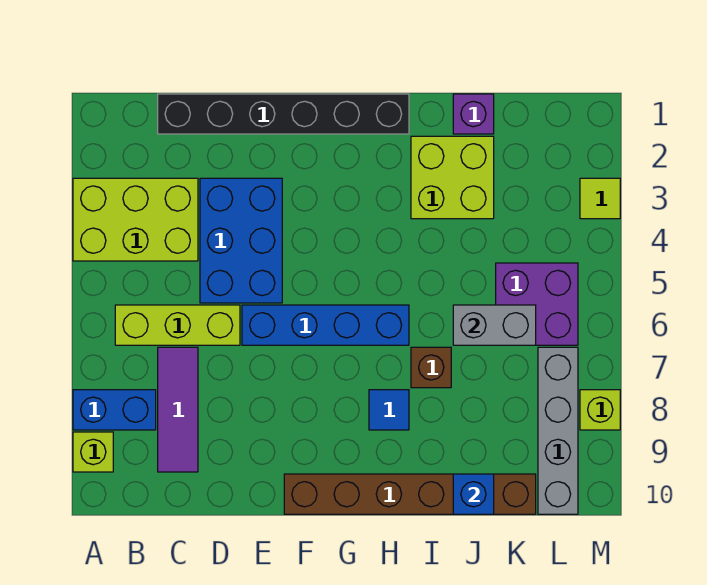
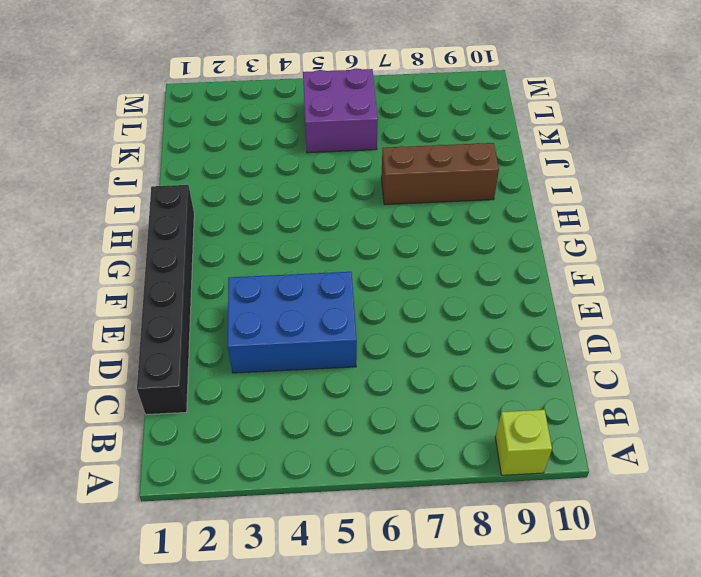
brown 1x3 brick [381,143,499,205] -> brown 1x1 brick [411,347,451,388]
none -> lime 2x3 brick [73,178,198,261]
none -> blue 1x2 brick [73,390,156,430]
none -> lime 1x3 brick [115,305,240,345]

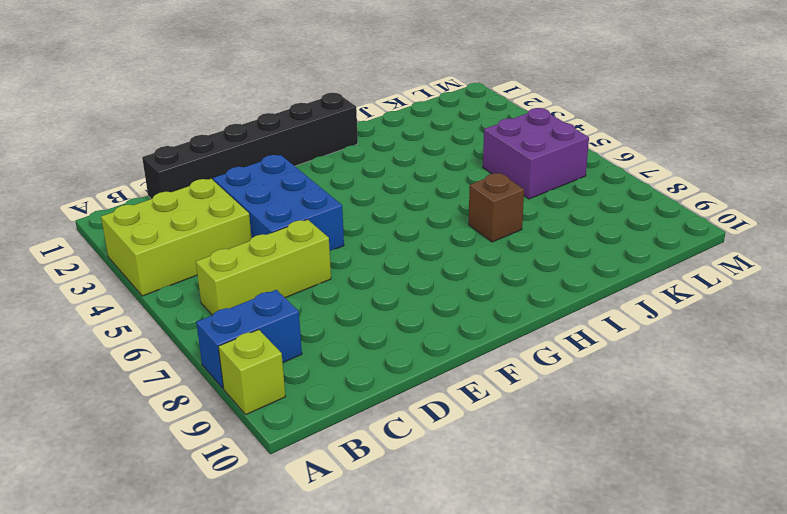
none -> purple 1x3 tile [158,347,198,472]
none -> blue 1x4 brick [242,305,409,345]
none -> brown 1x6 brick [284,474,536,514]

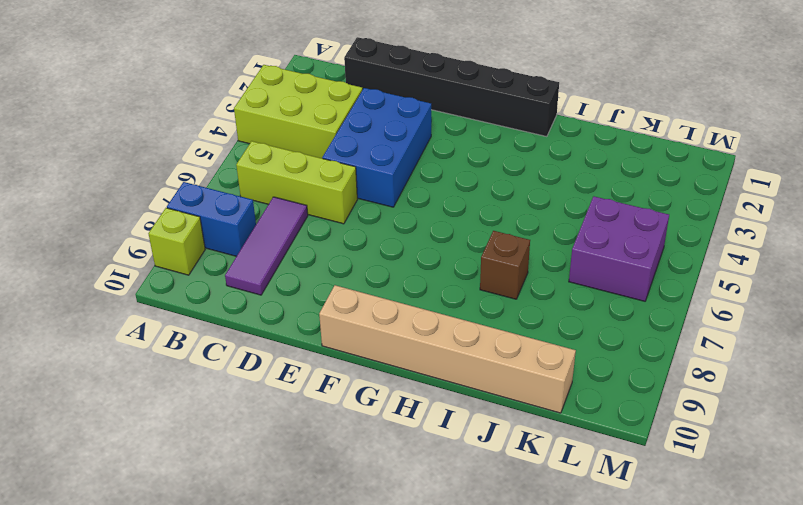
tan 1x6 brick [319,285,576,413] -> brown 1x6 brick [284,474,536,514]
none -> blue 1x4 brick [242,305,409,345]
none -> blue 1x1 tile [369,390,409,430]
none -> lime 2x2 brick [411,136,494,219]

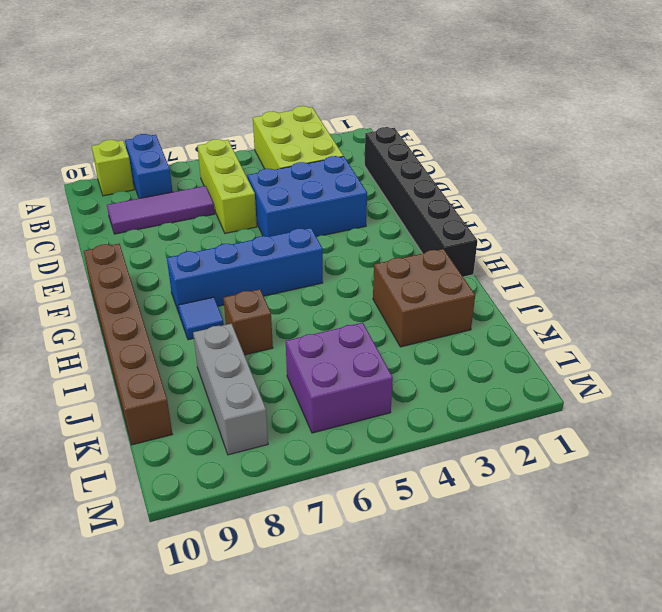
blue 1x4 brick [167,228,323,313] -> blue 1x4 brick turned to [242,305,409,345]
brown 2x2 brick [373,249,475,347] -> lime 2x2 brick [411,136,494,219]
grey 1x3 brick [193,324,268,455] -> grey 1x4 brick [538,347,578,514]
none -> purple 1x1 brick [453,94,494,134]
none -> lime 1x1 tile [580,178,620,219]
none -> lime 1x1 brick [580,390,620,430]

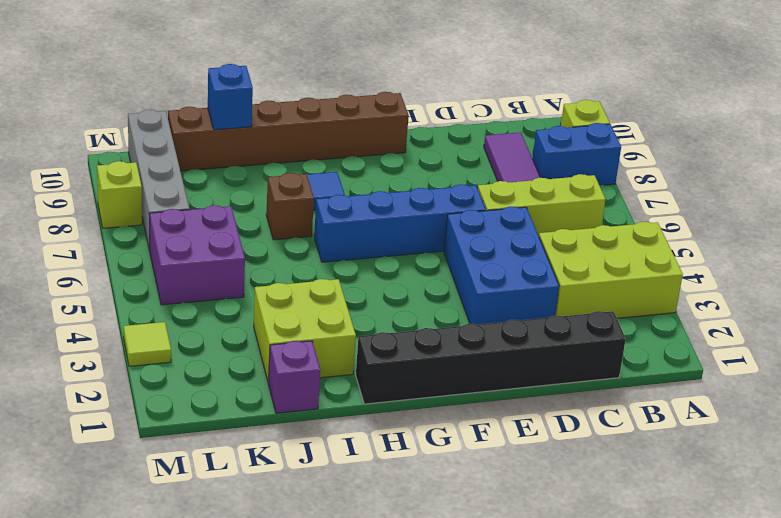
none -> grey 1x2 brick [453,305,536,345]

